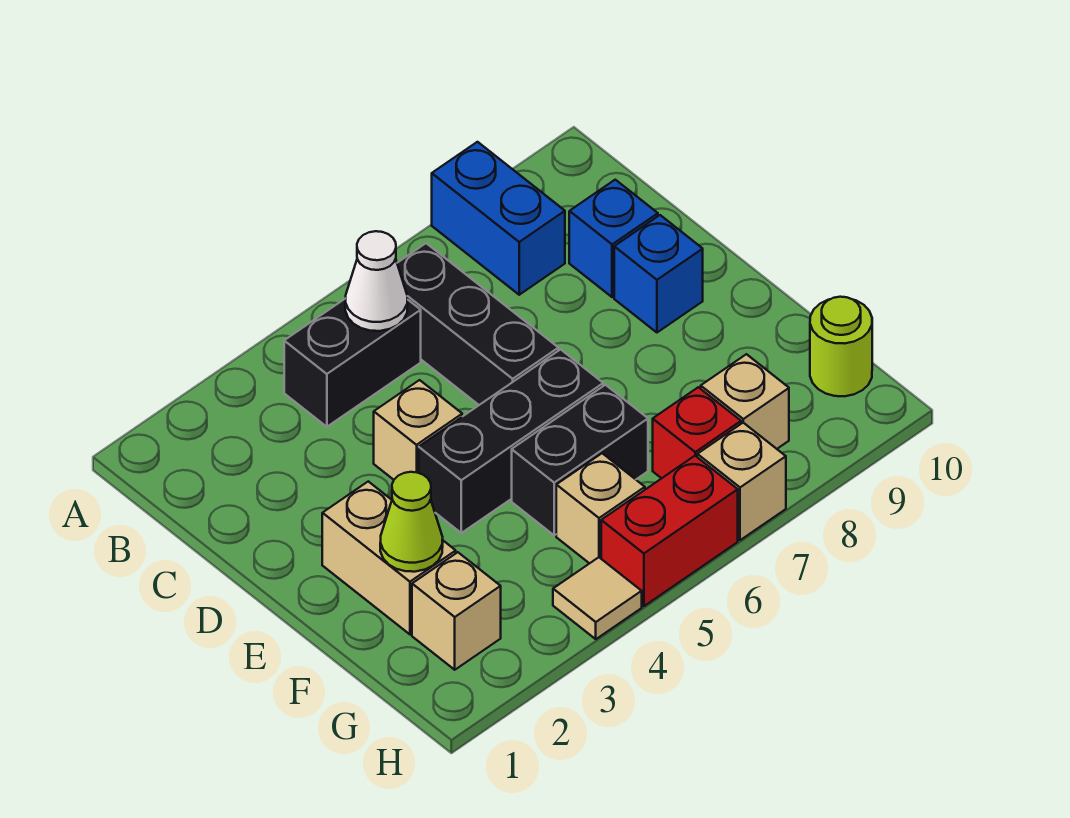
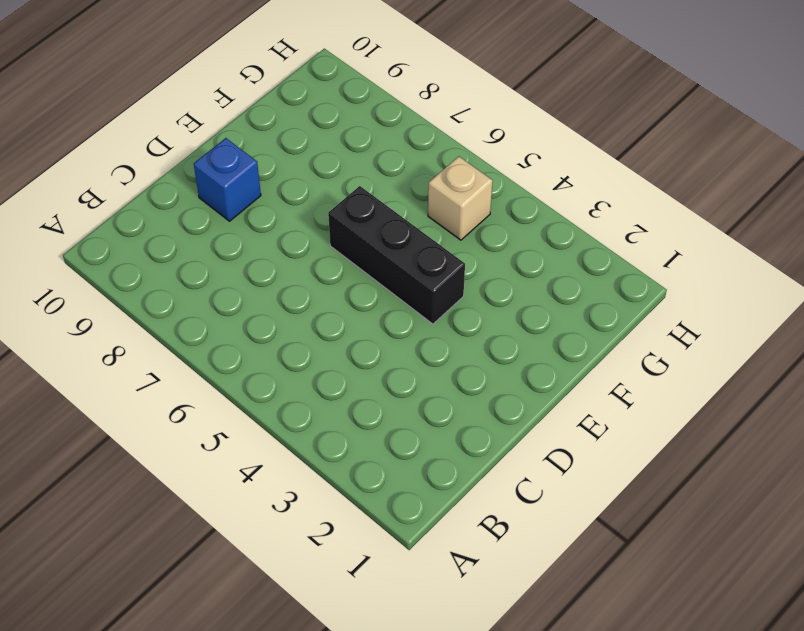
none -> blue 1x2 brick [432,142,565,295]
none -> black 1x2 brick [284,298,421,427]
none -> black 1x3 brick [397,243,558,405]

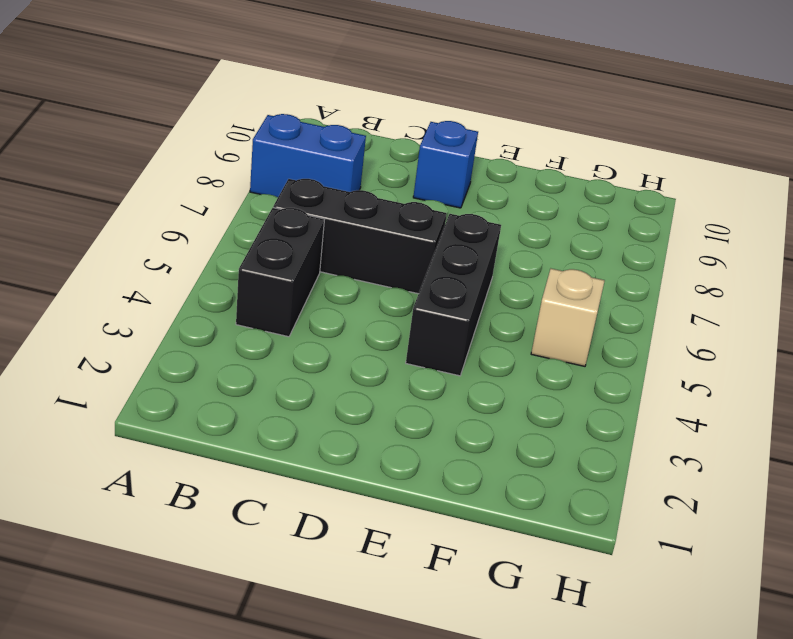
none -> blue 1x1 brick [569,180,658,297]
none -> tan 1x1 brick [374,380,462,480]
none -> tan 1x2 brick [322,481,456,634]

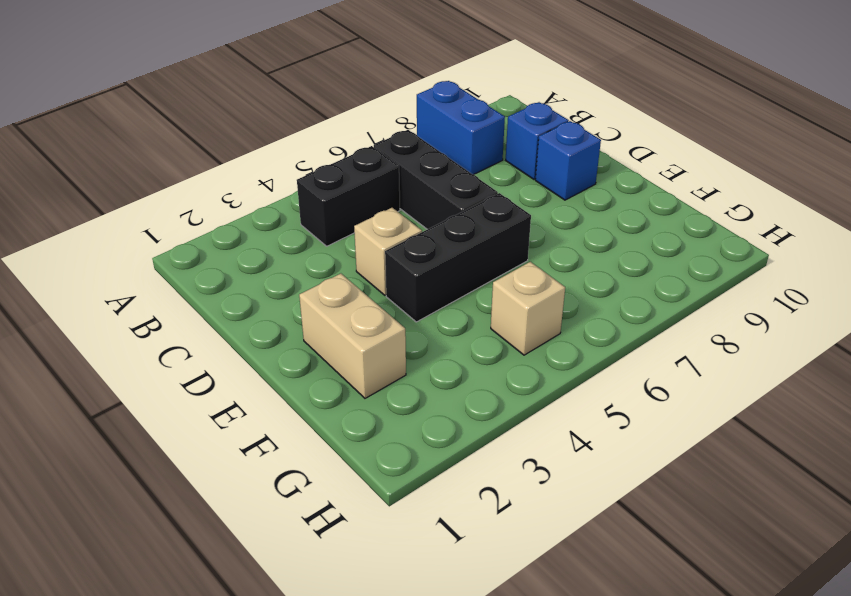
none -> black 1x2 brick [512,385,648,535]
none -> tan 1x1 brick [412,552,501,670]
none -> red 1x1 brick [653,387,741,478]

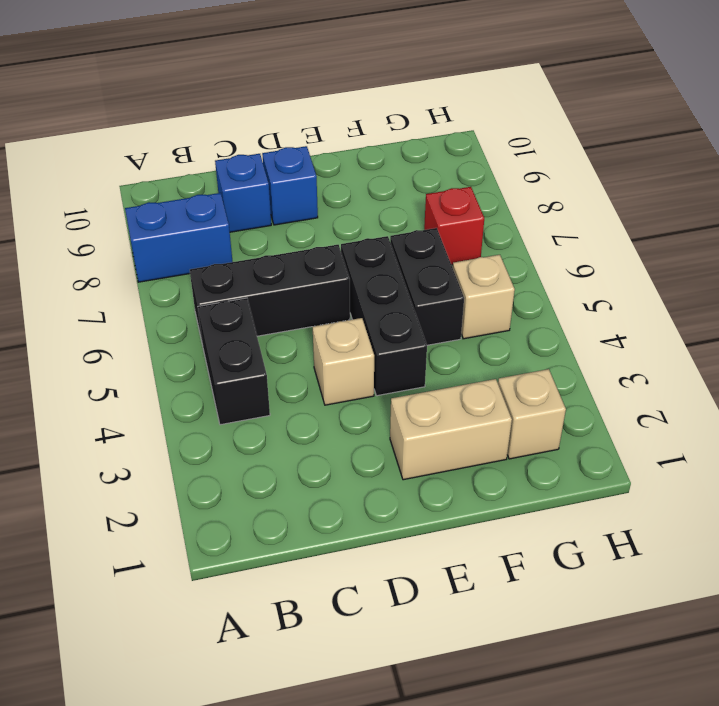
none -> tan 1x1 brick [701,354,789,449]
none -> lime 1x1 round brick [810,297,872,396]
none -> tan 1x1 tile [553,557,642,639]

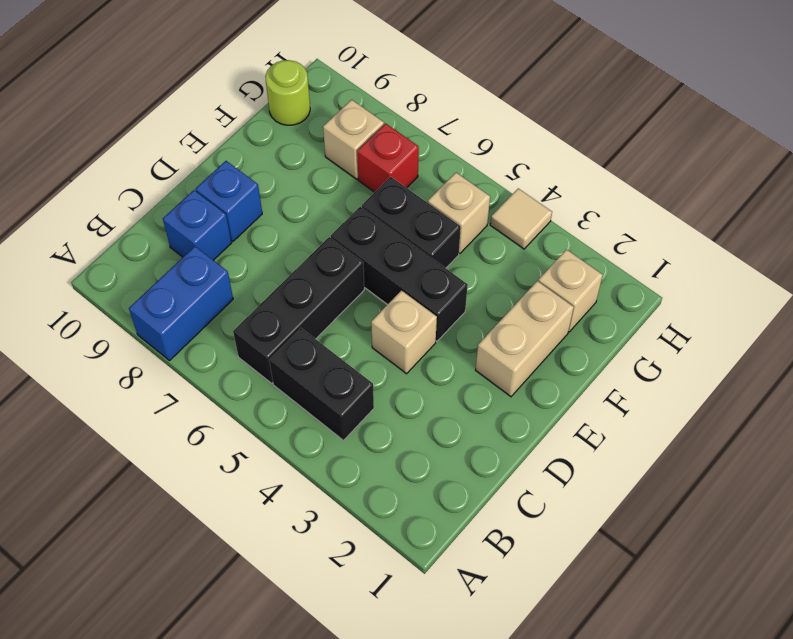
none -> red 1x2 brick [601,456,738,606]
none -> tan 1x1 brick [697,423,786,540]
none -> white 1x1 cone [345,231,408,331]

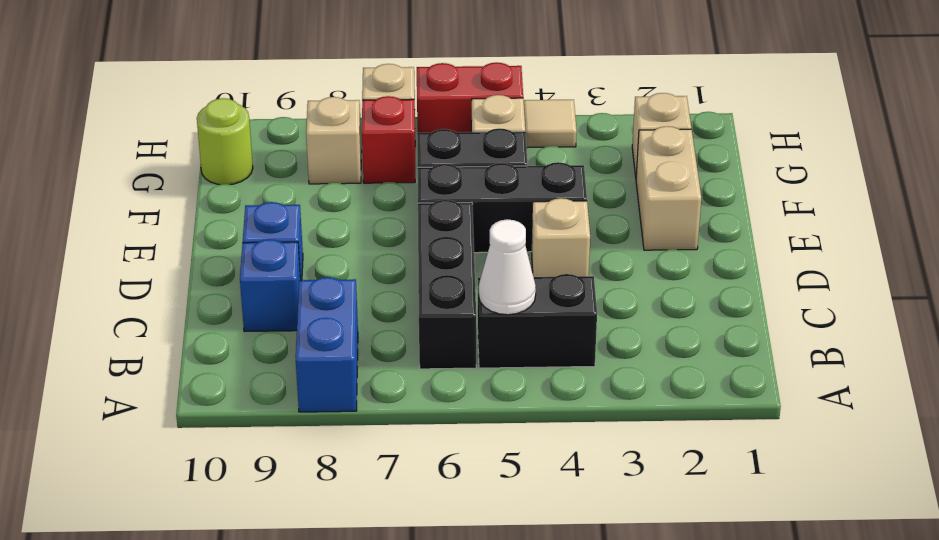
none -> lime 1x1 cone [380,472,443,572]

